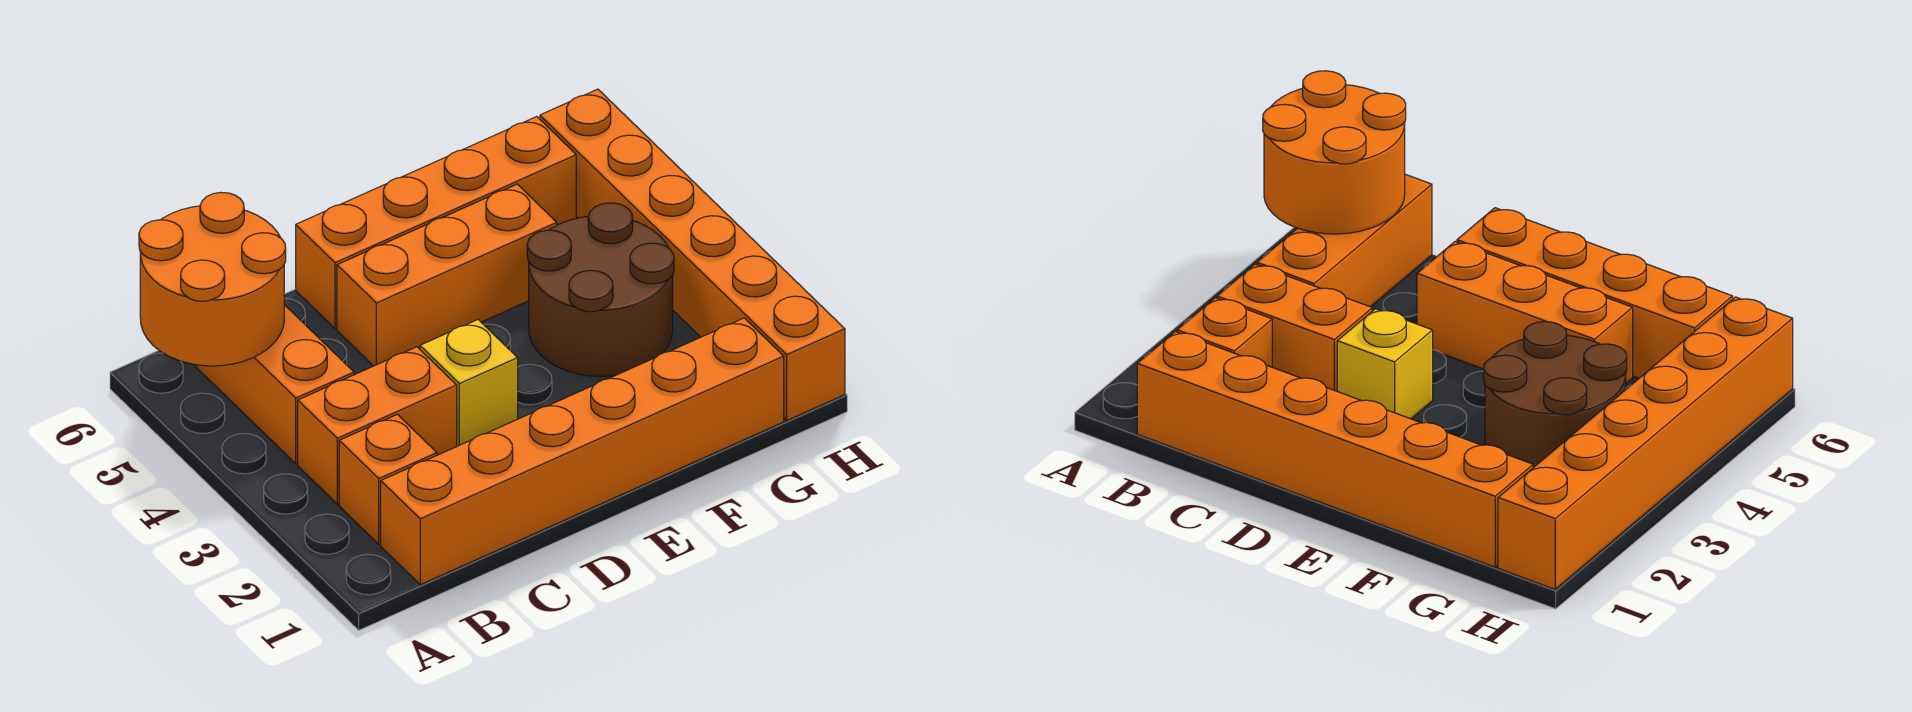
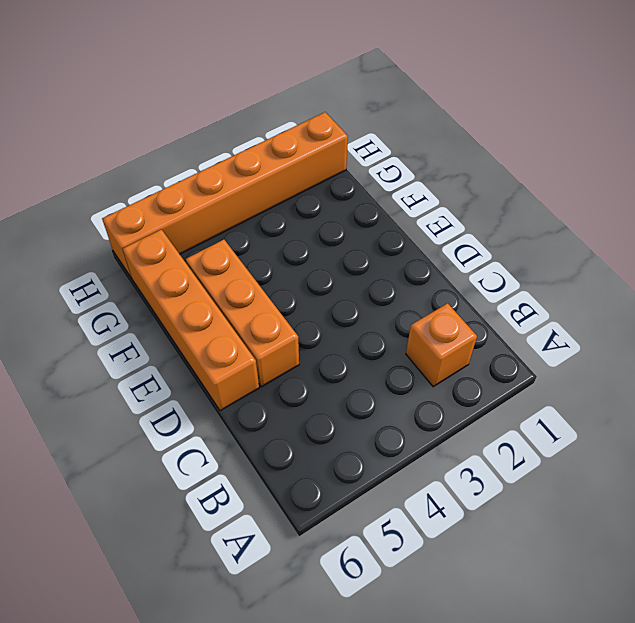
none -> orange 1x6 brick [381,318,784,585]
none -> orange 1x2 brick [298,347,457,504]

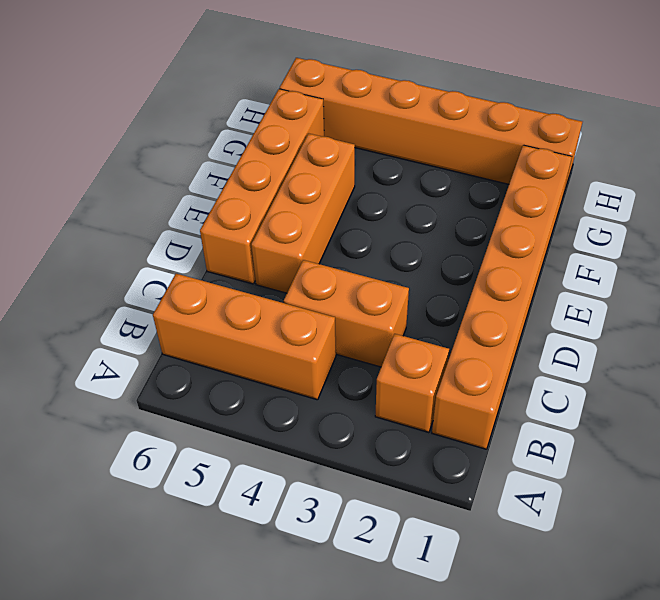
orange 1x2 brick [284,260,409,367] -> orange 1x2 brick turned to [298,347,457,504]
none -> yellow 1x1 brick [420,320,518,446]
none -> brown 2x2 round brick [527,203,674,376]

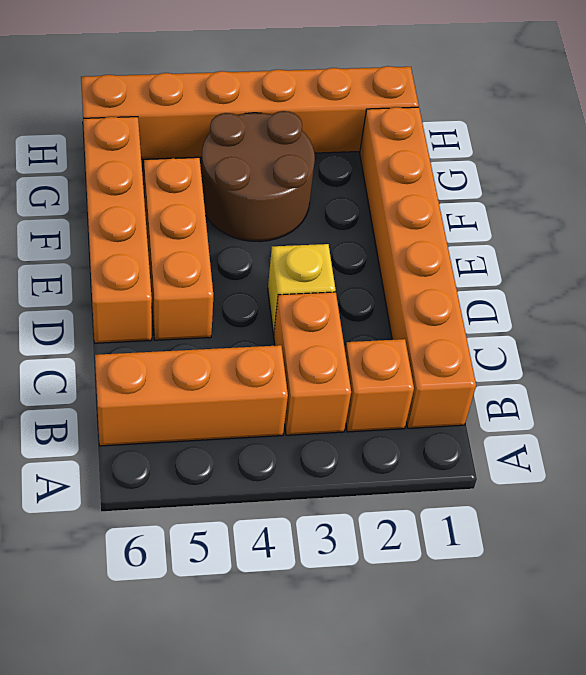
none -> orange 2x2 round brick [139,192,286,366]

